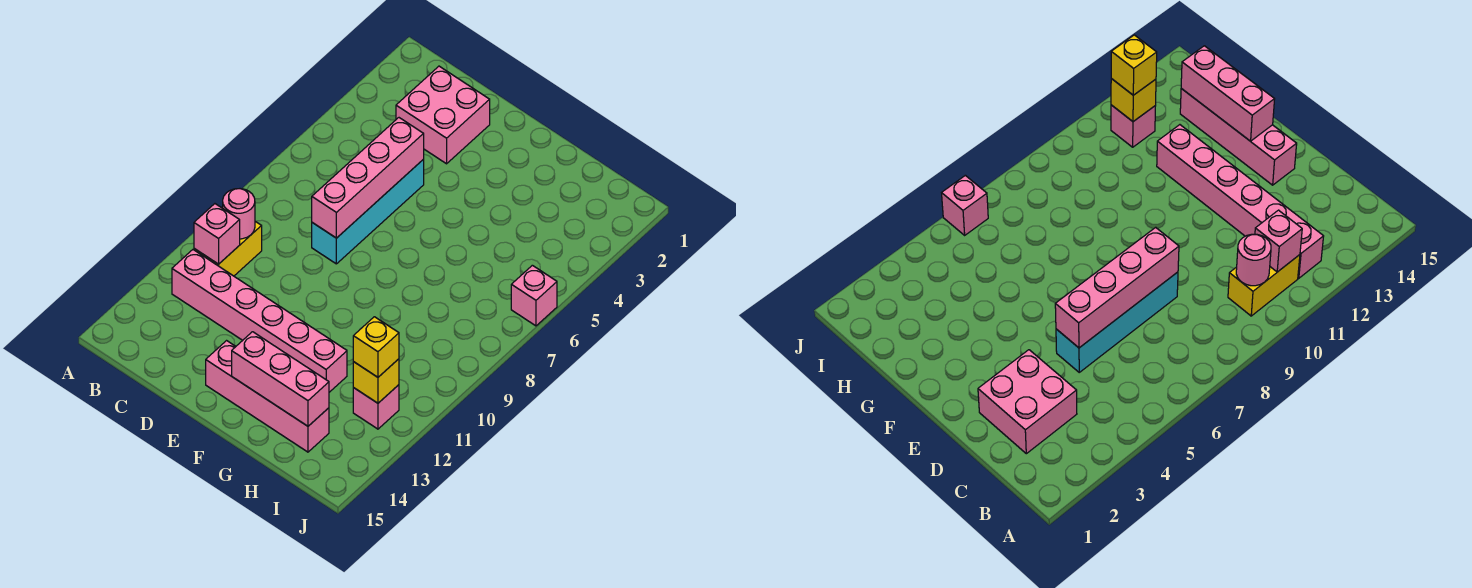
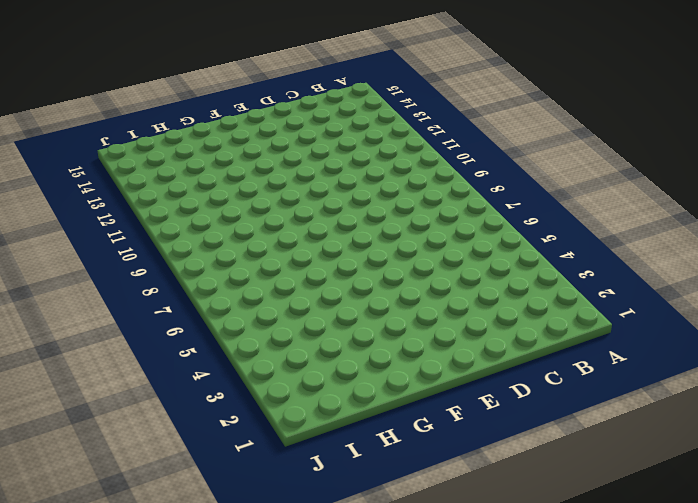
none -> yellow 1x2 brick [194,221,262,276]
none -> pink 1x6 brick [172,250,347,392]
none -> pink 2x2 brick [396,66,490,164]

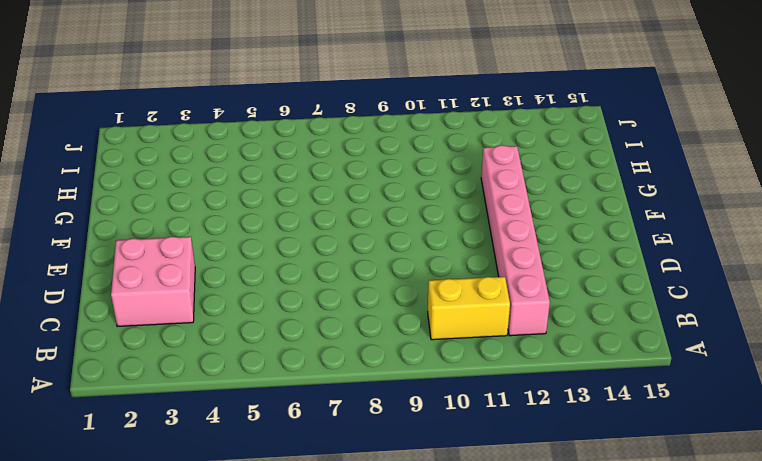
none -> cyan 1x4 brick [312,160,424,264]
none -> pink 1x4 brick [206,341,329,452]
none -> pink 1x1 brick [353,385,399,429]

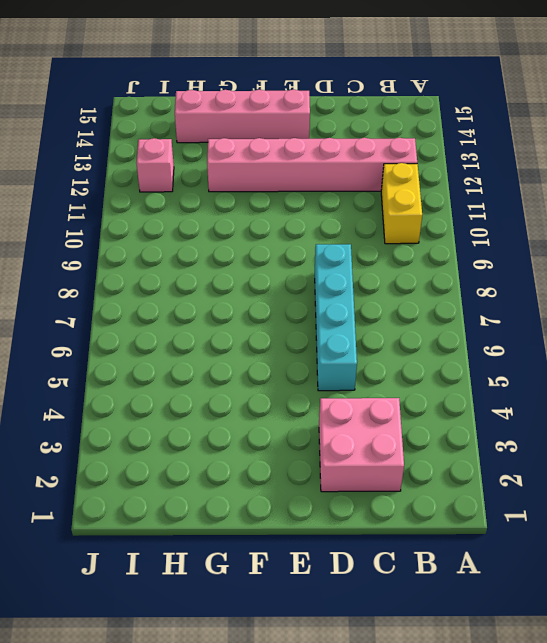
none -> pink 1x1 brick [511,265,557,326]
none -> pink 1x1 round brick [223,189,255,239]
none -> pink 1x1 brick [194,204,240,264]

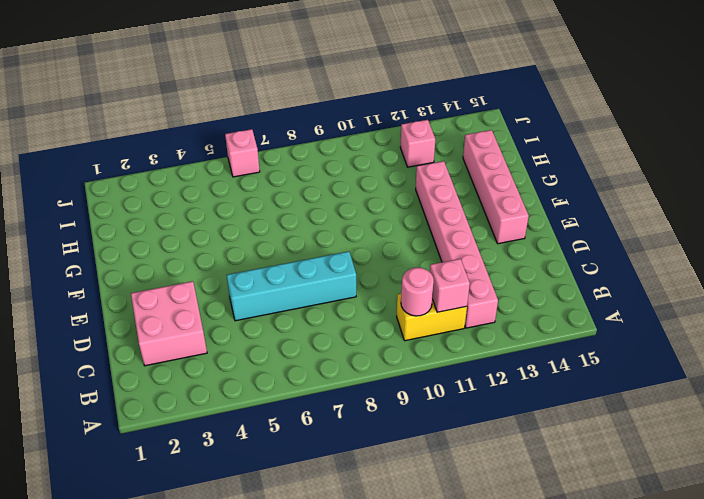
none -> pink 1x4 brick [312,118,424,238]
none -> pink 1x3 brick [232,332,329,426]
none -> yellow 1x1 brick [353,359,399,403]

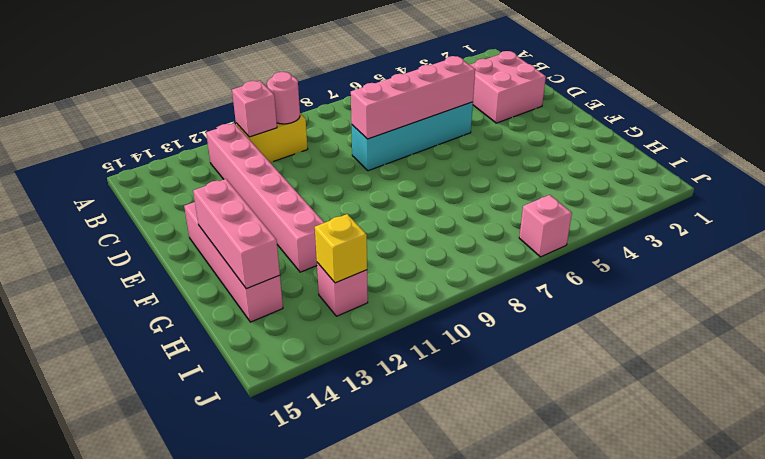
none -> yellow 1x1 brick [353,317,399,377]

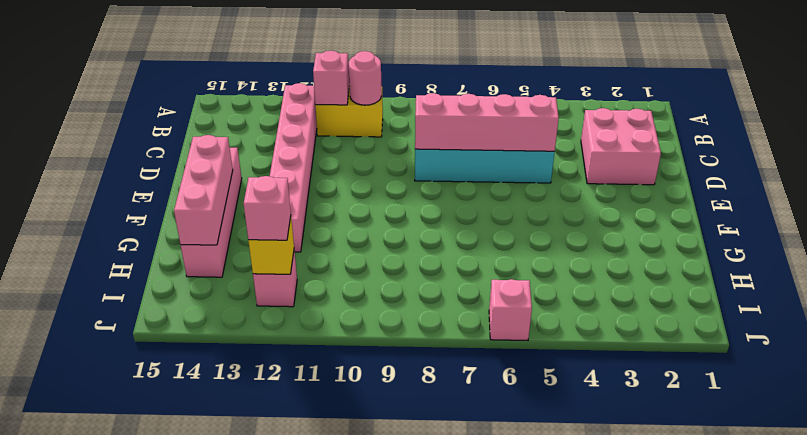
pink 1x1 brick [244,176,291,240] -> yellow 1x1 brick [353,317,399,377]

